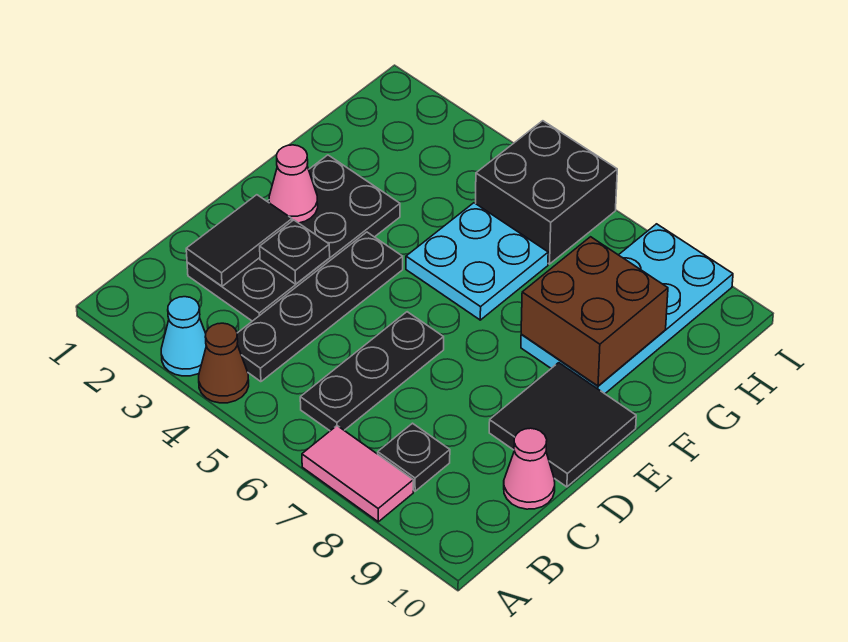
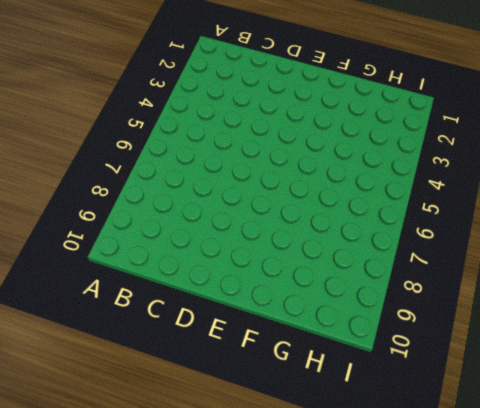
none -> cyan 1x1 cone [161,297,206,376]
none -> brown 1x1 cone [199,323,249,403]
none -> pink 1x2 tile [302,426,413,522]

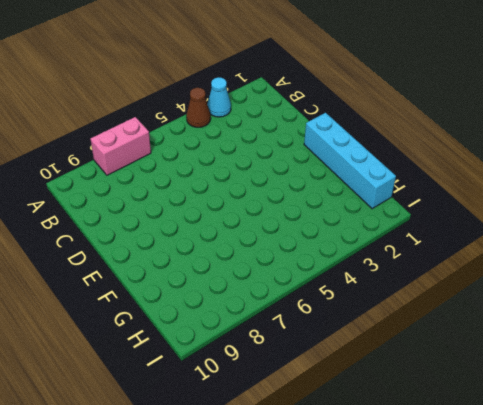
pink 1x2 brick [91,117,151,175] -> pink 1x2 tile [302,426,413,522]
cyan 1x4 brick [304,113,396,209] -> none
none -> black 1x4 plate [237,232,403,382]
none -> black 1x3 plate [300,312,444,431]
none -> black 1x1 plate [378,423,450,491]

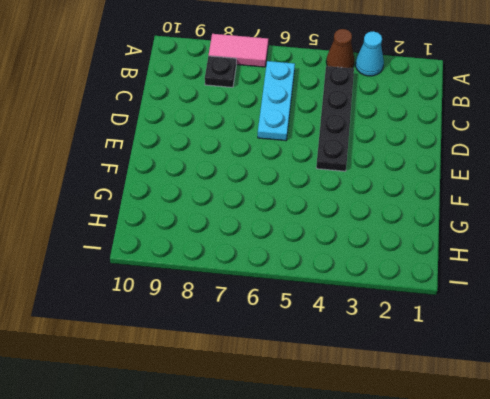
cyan 1x3 plate [258,61,295,141] -> black 1x3 plate [300,312,444,431]
none -> black 2x4 plate [187,155,400,321]
none -> pink 1x1 cone [504,428,555,509]
none -> black 2x2 tile [489,363,636,487]

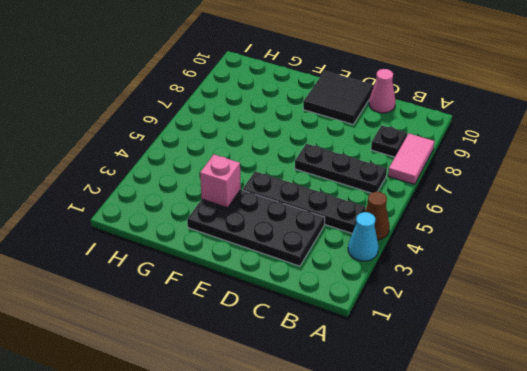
pink 1x1 brick [200,154,241,208] -> none
none -> cyan 2x2 plate [406,203,548,320]
none -> cyan 2x4 plate [521,224,733,394]
none -> black 2x2 brick [476,121,617,264]

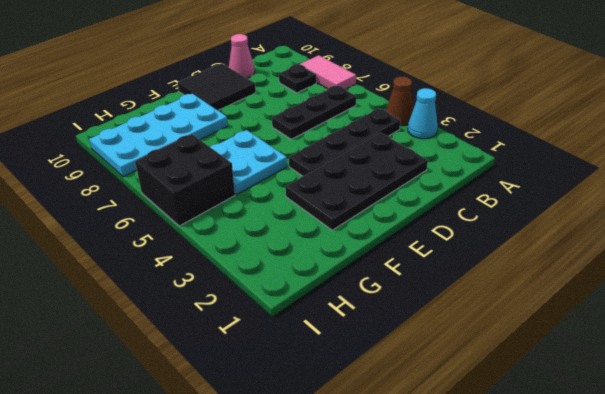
none -> black 1x2 tile [186,195,292,286]
none -> black 1x1 plate [260,220,330,284]
none -> pink 1x1 cone [269,145,318,223]

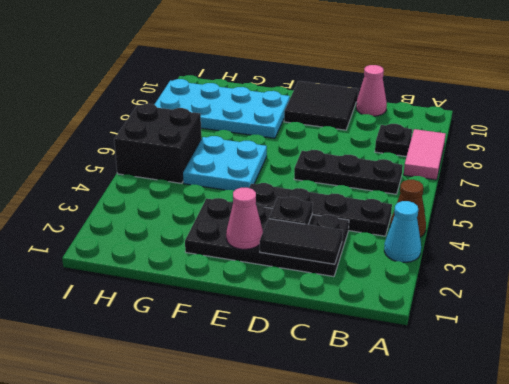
none -> brown 2x2 brick [521,237,668,386]

